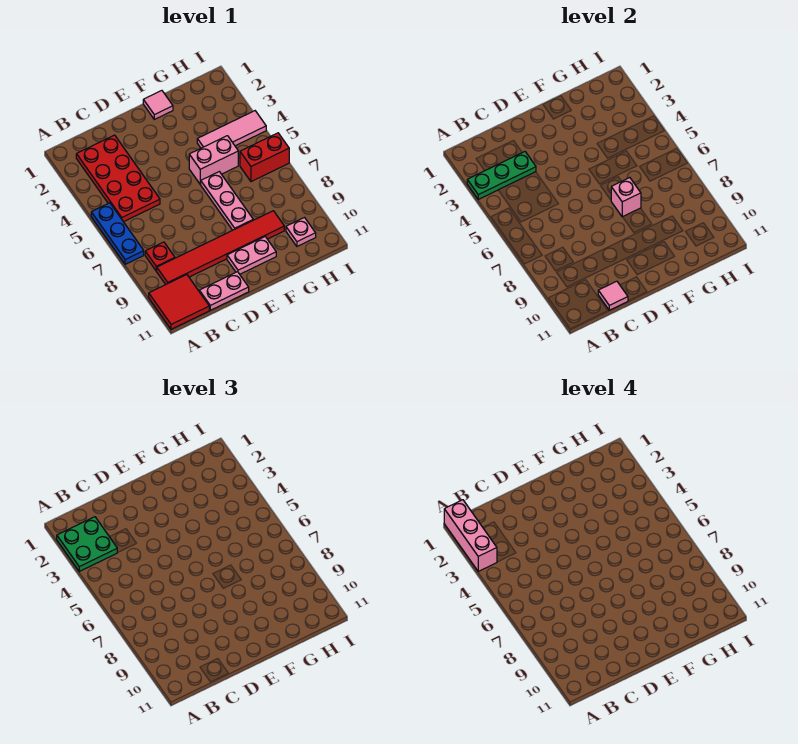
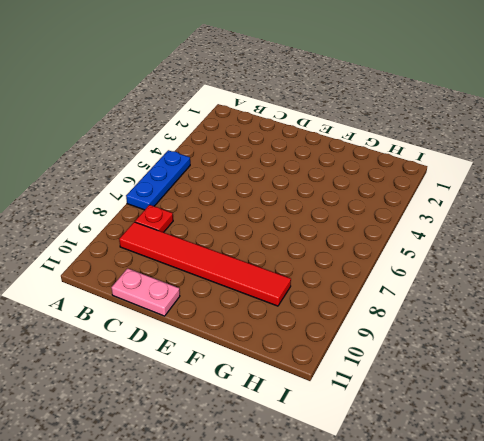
none -> red 2x2 tile [149,275,209,329]
none -> red 2x4 plate [76,135,160,222]
none -> pink 1x2 plate [227,237,276,274]

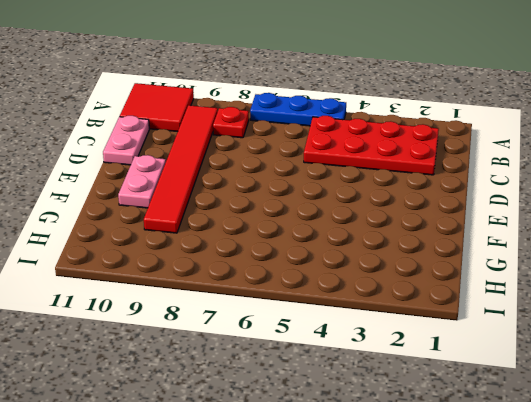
none -> pink 1x1 tile [143,91,173,119]
none -> pink 1x2 brick [189,136,238,184]
none -> pink 1x3 plate [201,172,253,230]

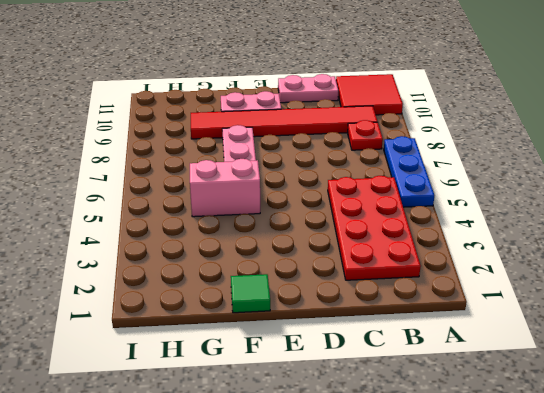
green 1x1 tile [231,274,270,313] -> pink 1x1 tile [143,91,173,119]
none -> pink 1x3 tile [197,111,266,148]
none -> red 1x2 brick [240,133,289,182]
none -> pink 1x1 plate [286,218,316,246]

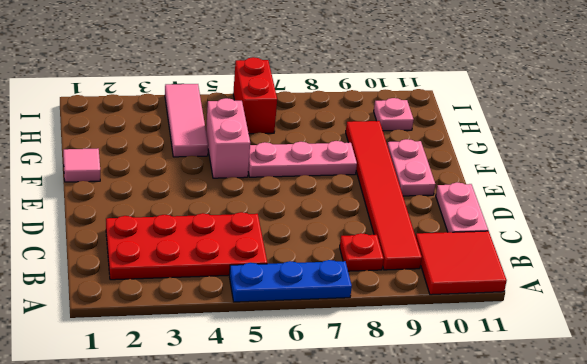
none -> green 1x3 plate [467,152,536,199]
none -> pink 1x1 tile [598,281,628,310]
none -> pink 1x1 brick [611,178,641,217]

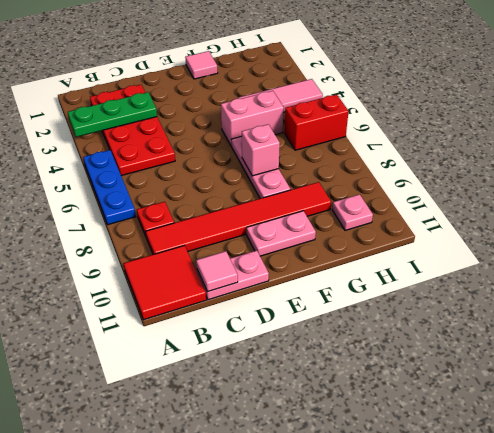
none -> green 2x2 plate [57,517,117,571]
none -> pink 1x3 brick [444,500,497,571]

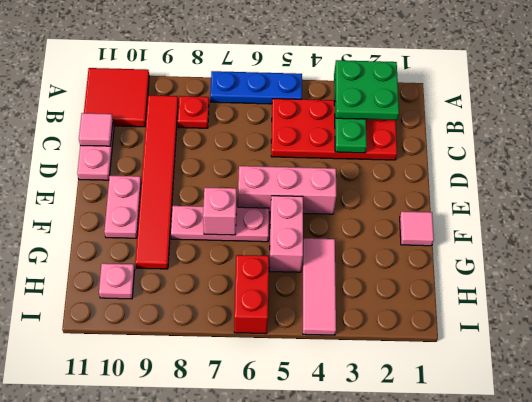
pink 1x3 brick [238,166,336,214] -> pink 1x3 brick moved to [444,500,497,571]

